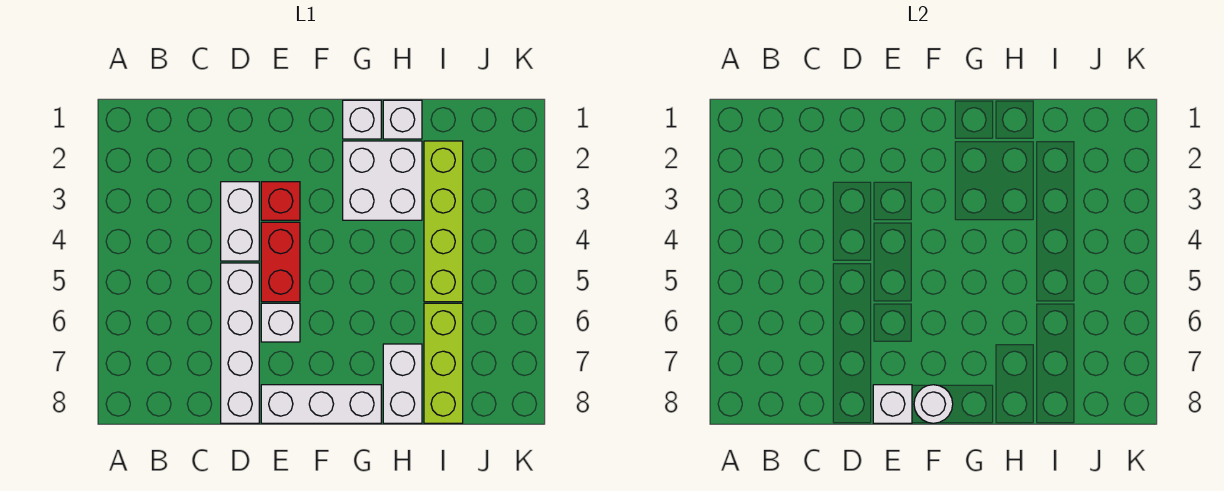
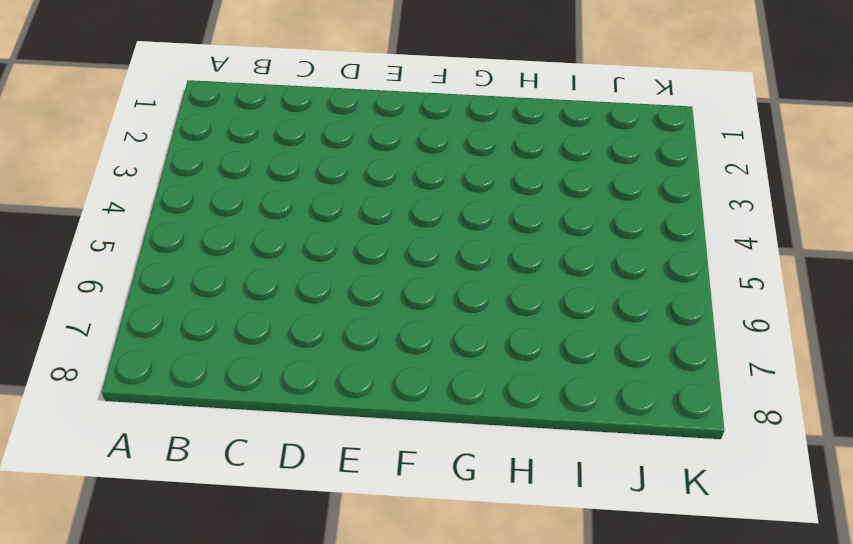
none -> white 1x2 brick [221,182,259,261]
none -> white 1x4 brick [221,263,259,423]
none -> red 1x1 brick [261,182,300,220]

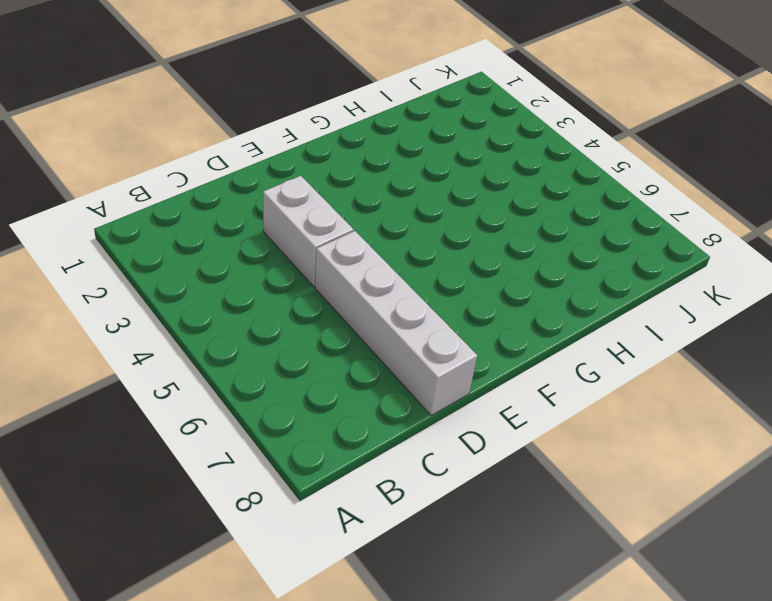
none -> red 1x1 brick [261,182,300,220]
none -> red 1x2 brick [261,222,300,302]
none -> white 1x1 brick [261,303,300,342]

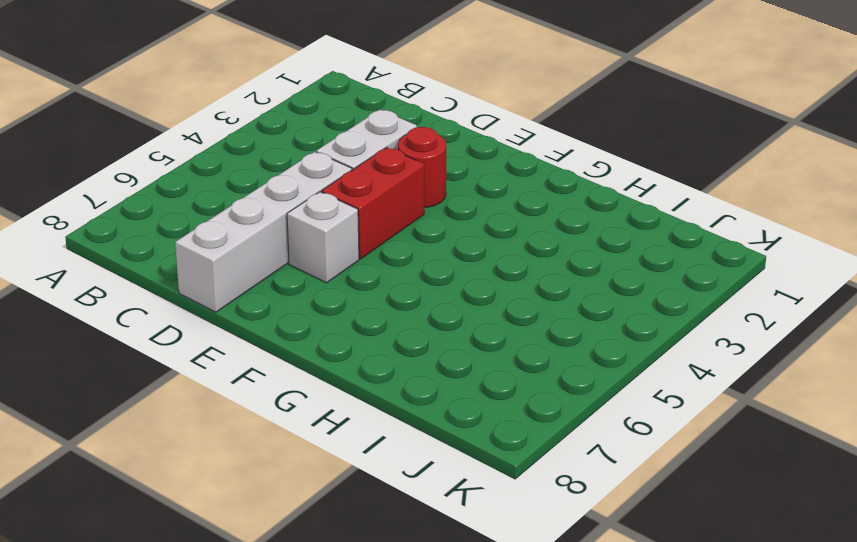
red 1x1 round brick [398,127,446,207] -> red 1x1 brick [261,182,300,220]
none -> white 1x3 brick [261,385,381,423]
none -> white 1x1 brick [343,100,381,139]
none -> white 2x2 brick [343,141,422,220]

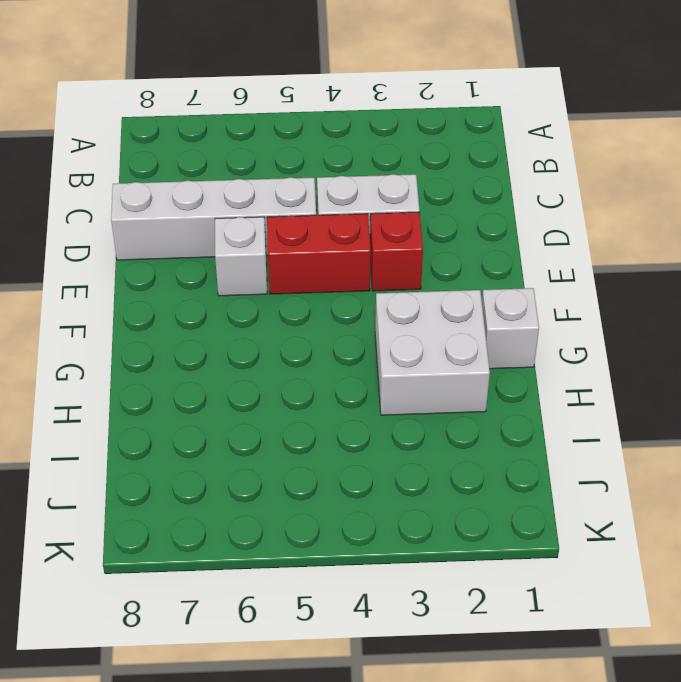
none -> white 1x3 brick [261,385,381,423]
none -> white 1x1 brick [383,100,422,139]
none -> white 1x2 brick [383,344,422,423]

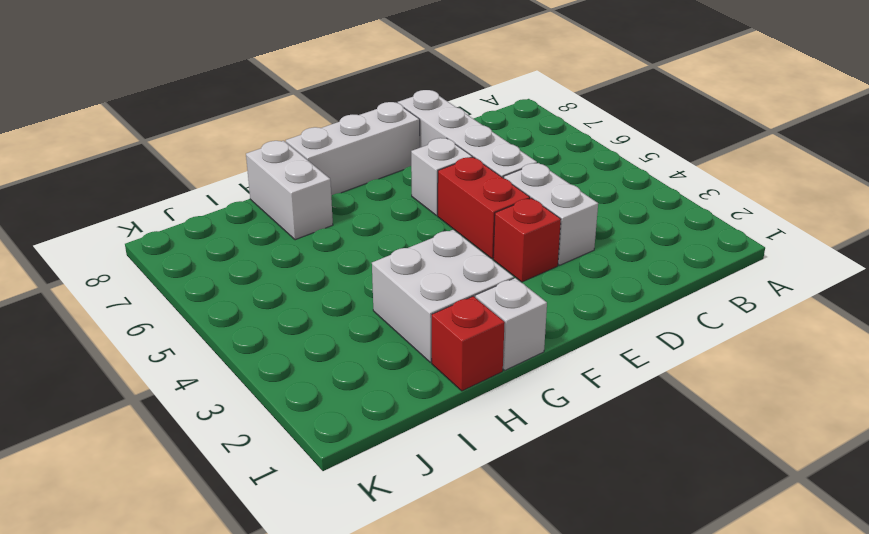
red 1x1 brick [432,296,505,391] -> white 1x1 brick [383,100,422,139]
none -> lime 1x4 brick [424,141,463,302]
none -> lime 1x3 brick [424,303,463,423]
none -> white 1x1 brick [873,385,912,423]

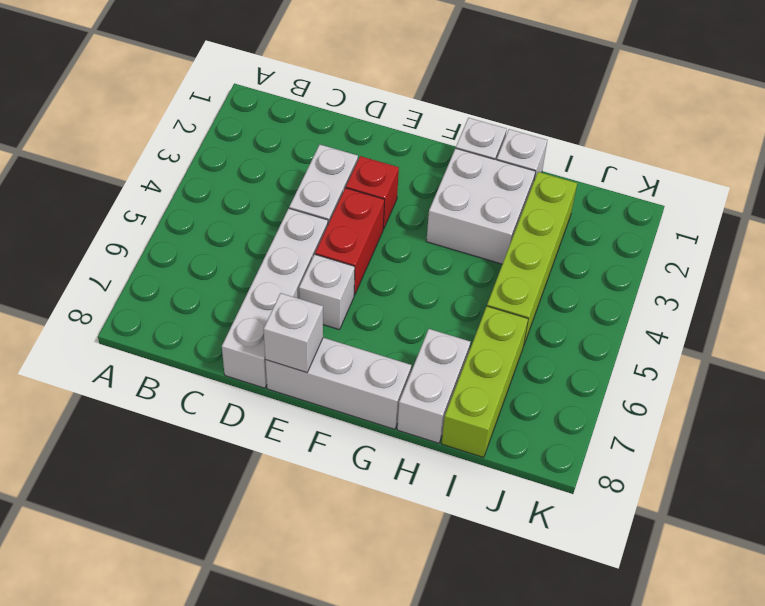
none -> white 1x1 round brick [914,385,953,423]

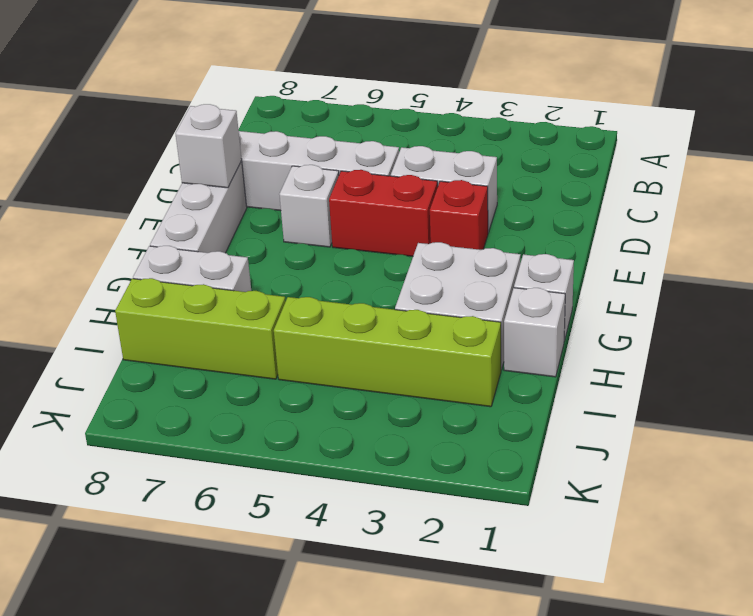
none -> white 1x1 round brick [914,385,953,423]

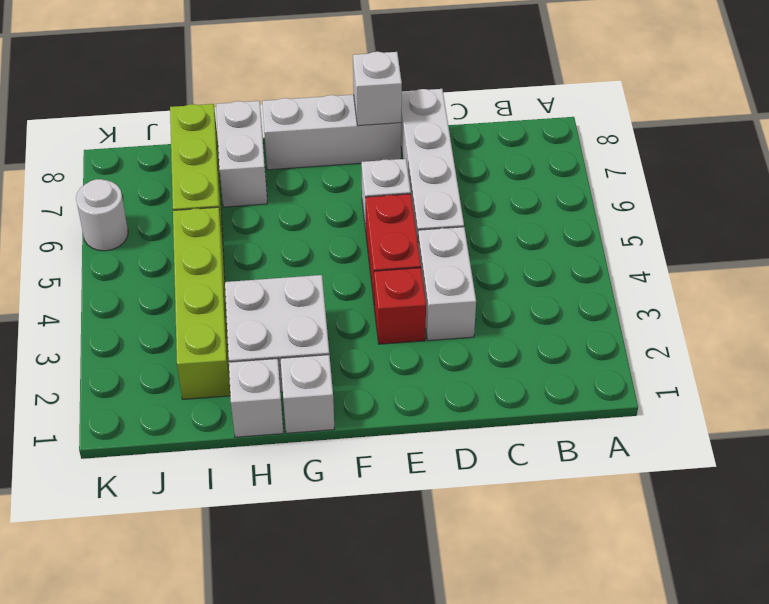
white 1x1 round brick [76,179,128,251] -> white 1x1 round brick moved to [914,385,953,423]

